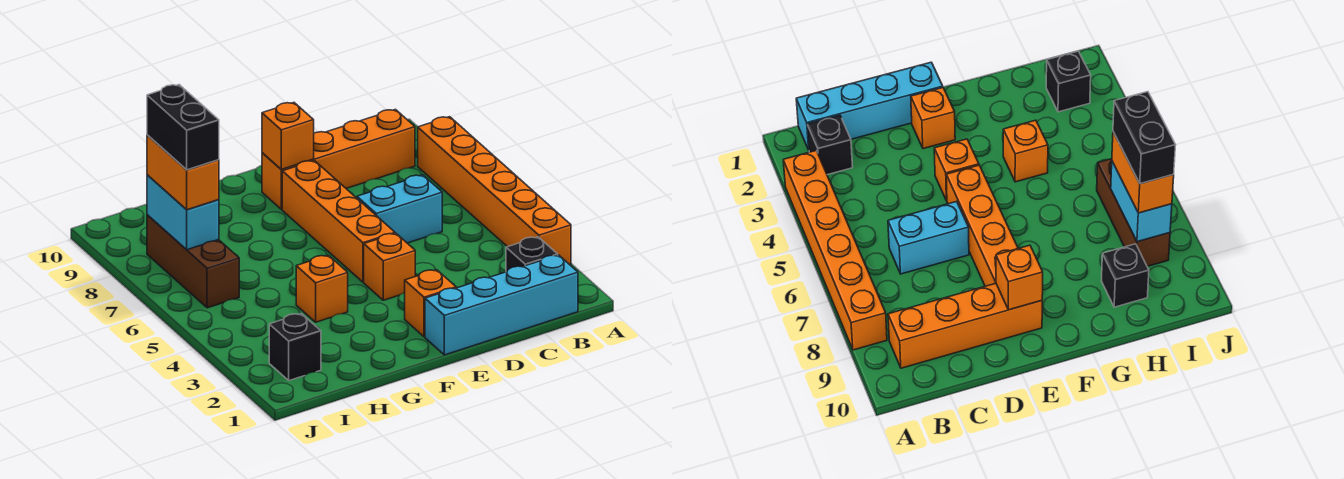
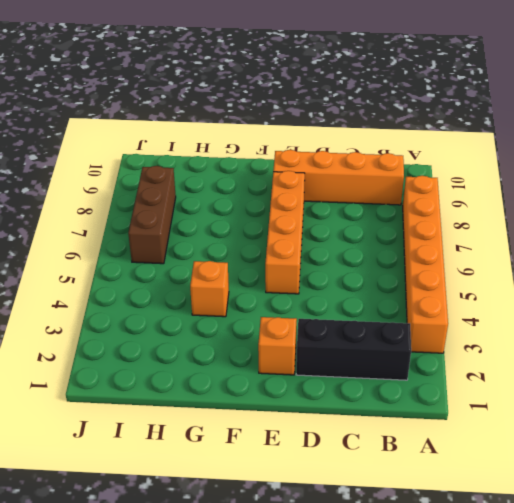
black 1x3 brick [296,319,411,380] -> black 1x1 brick [506,237,558,272]
none -> cyan 1x4 brick [425,255,578,355]
none -> cyan 1x2 brick [357,175,442,243]
none -> orange 1x1 brick [364,233,415,300]

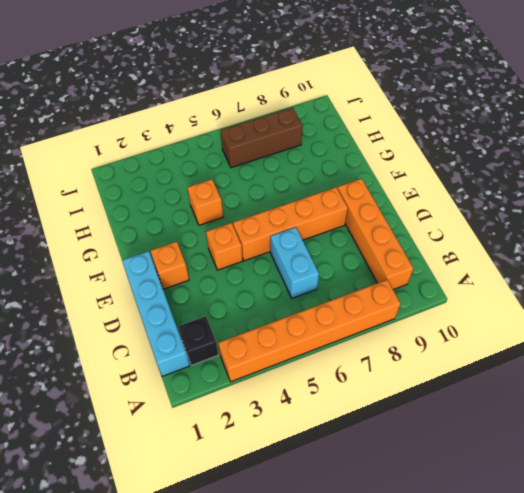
none -> black 1x1 brick [1101,244,1149,307]
none -> black 1x1 brick [269,314,321,381]
none -> orange 1x1 brick [262,103,314,169]

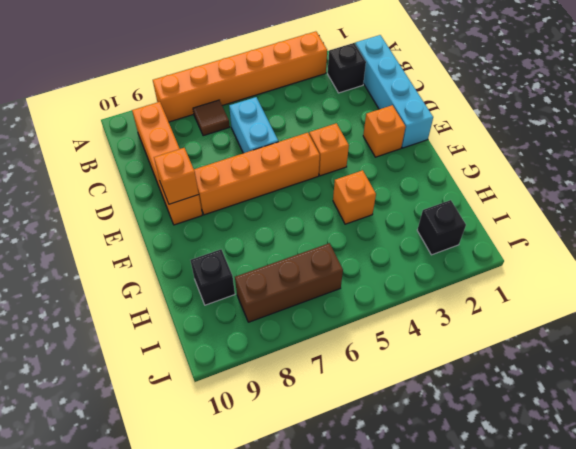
brown 1x1 tile [193,100,230,136] -> none
none -> cyan 1x2 brick [147,175,219,250]
none -> orange 1x2 brick [147,135,219,210]
none -> black 1x2 brick [147,85,219,170]

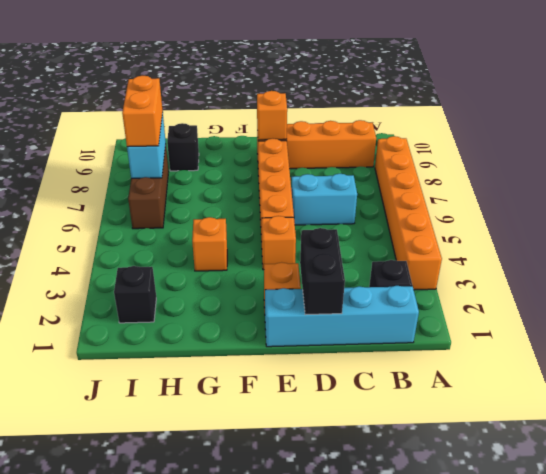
black 1x2 brick [300,228,345,315] -> black 1x2 brick moved to [147,85,219,170]

